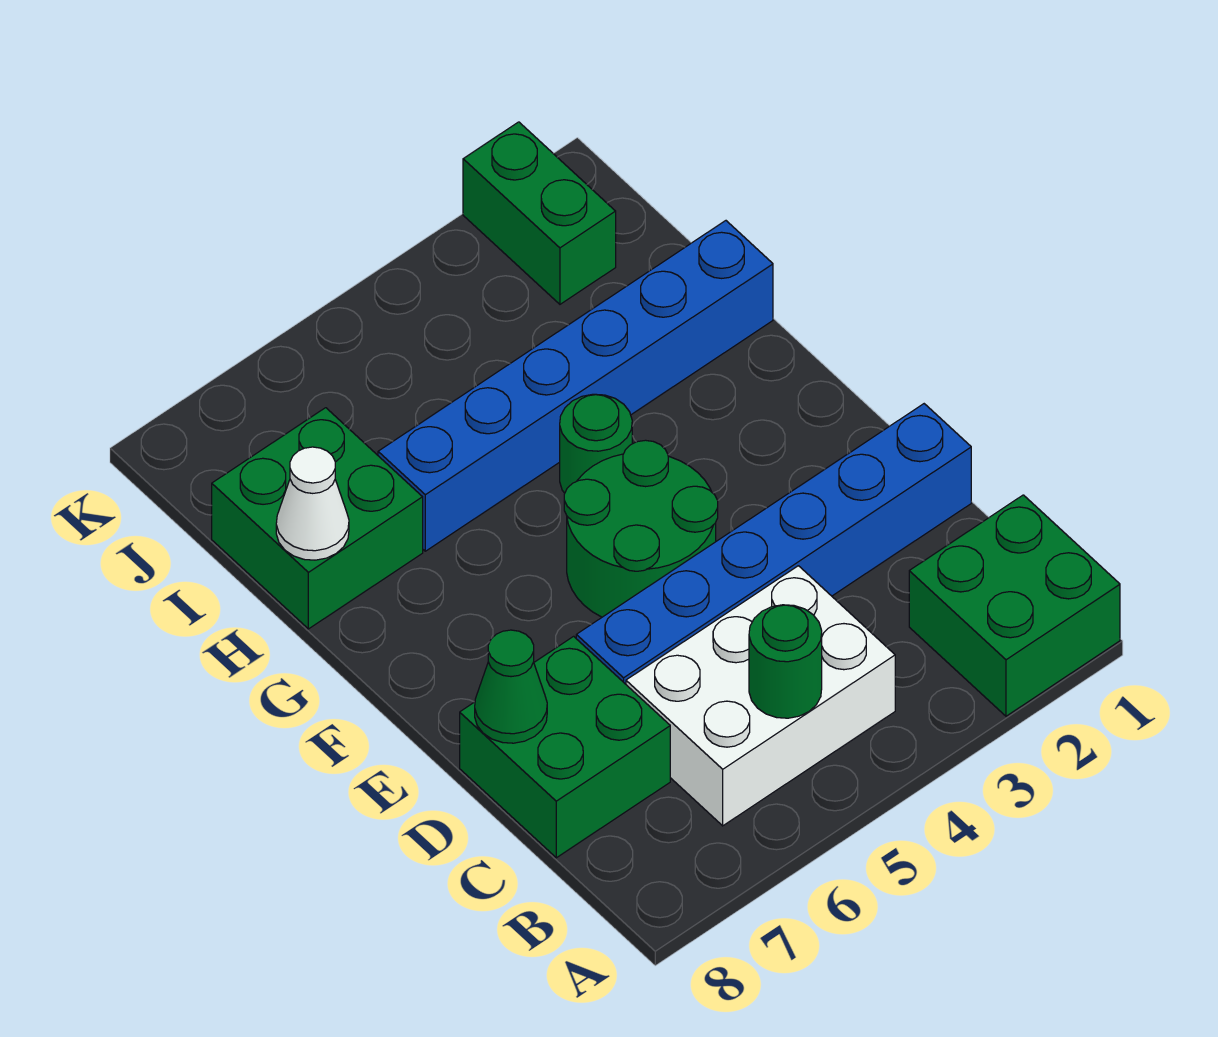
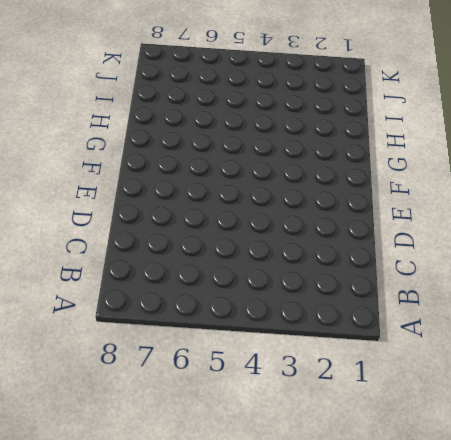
none -> green 2x2 brick [909,495,1120,716]
none -> white 2x3 brick [626,566,895,826]
none -> green 2x2 brick [460,636,670,858]

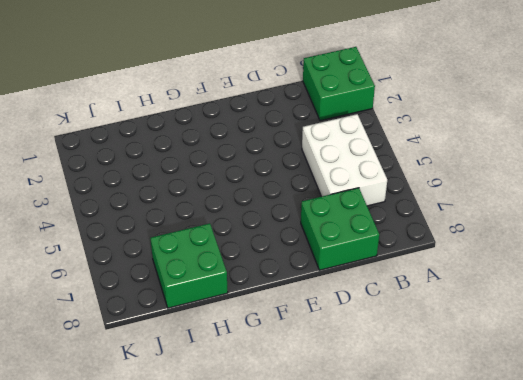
none -> blue 1x6 brick [576,404,971,684]
none -> green 2x2 round brick [564,440,718,617]
none -> green 1x1 round brick [560,394,632,493]

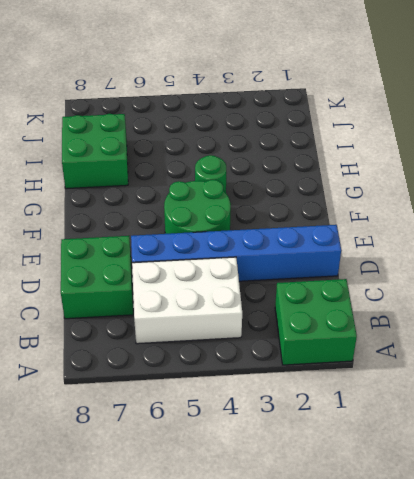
none -> blue 1x6 brick [378,221,773,551]
none -> green 1x2 brick [463,122,616,304]
none -> green 1x1 round brick [749,605,822,718]

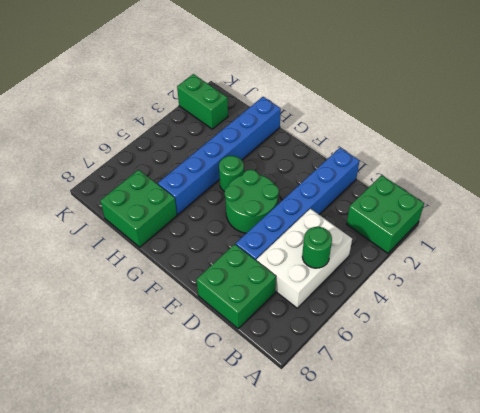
none -> green 1x1 cone [475,630,547,743]
none -> white 1x1 cone [276,447,349,560]

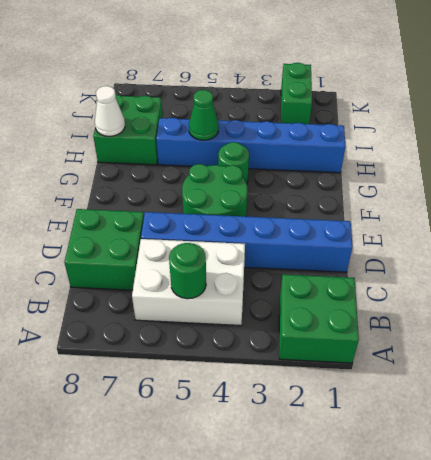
green 1x1 cone [189,90,219,140] -> green 1x1 cone moved to [475,630,547,743]

